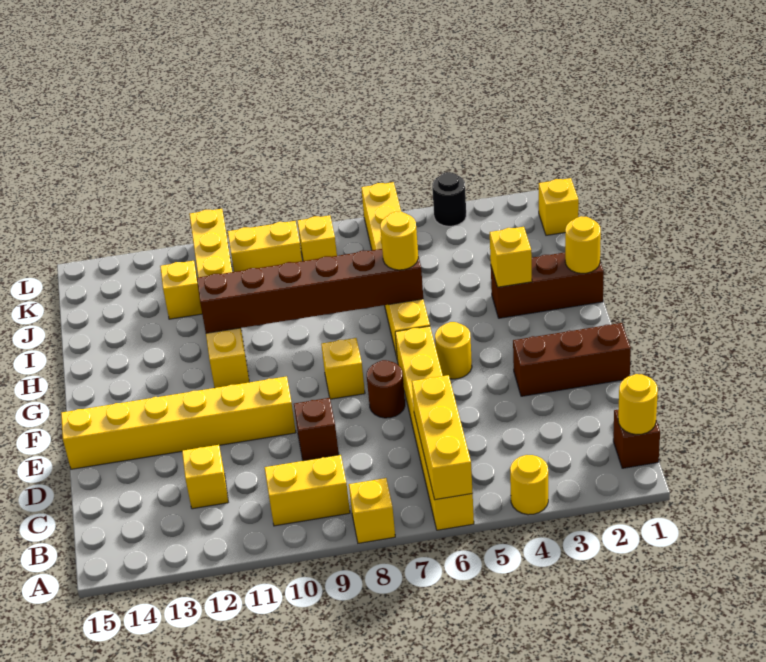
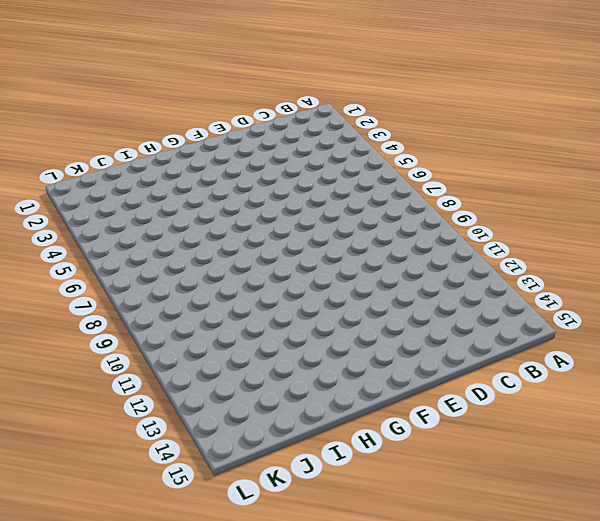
none -> yellow 1x1 round brick [510,455,548,515]
none -> yellow 1x6 brick [395,326,474,530]
none -> yellow 1x1 brick [349,478,395,543]

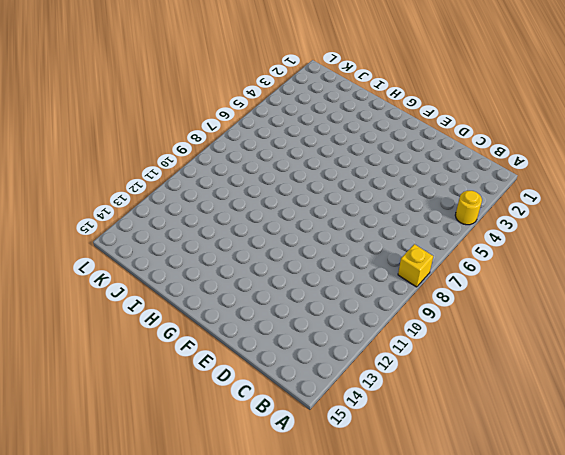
none -> yellow 1x6 brick [395,326,474,530]
none -> brown 1x1 brick [613,409,660,468]
none -> yellow 1x2 brick [265,455,350,526]

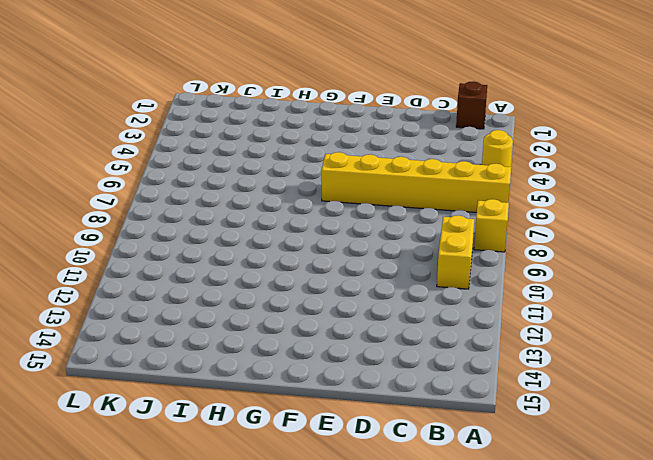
none -> yellow 1x1 brick [182,445,228,509]
none -> brown 1x1 brick [294,398,339,461]
none -> brown 1x3 brick [513,323,631,396]

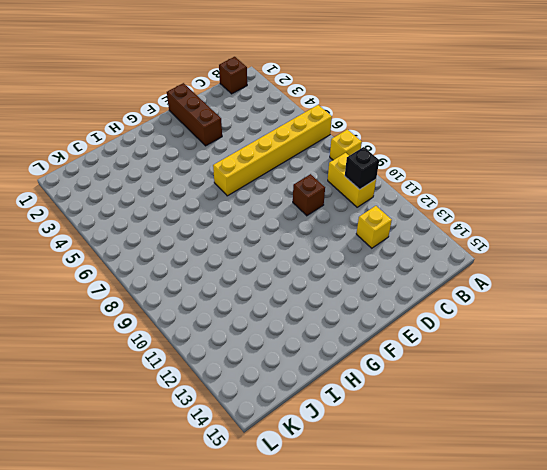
black 1x1 brick [345,147,379,189] -> none
none -> yellow 1x1 round brick [510,455,548,515]
none -> brown 1x1 round brick [367,360,405,418]
none -> yellow 1x6 brick [61,376,296,469]

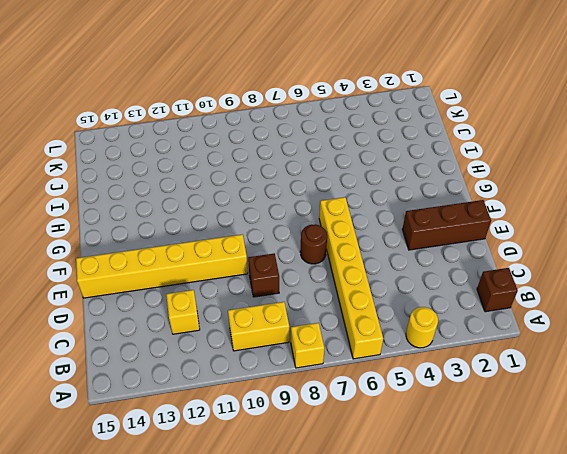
none -> yellow 1x1 round brick [435,322,472,379]
none -> yellow 1x1 brick [321,338,365,399]
none -> yellow 1x6 brick [361,182,430,361]

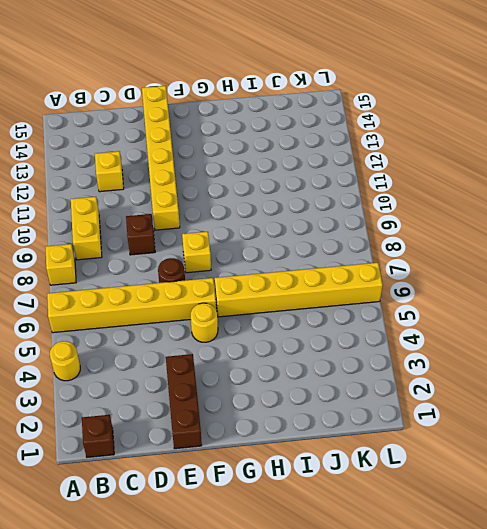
none -> yellow 1x6 brick [190,209,249,388]
none -> brown 1x3 brick [491,253,604,318]
none -> yellow 1x1 brick [160,261,202,319]

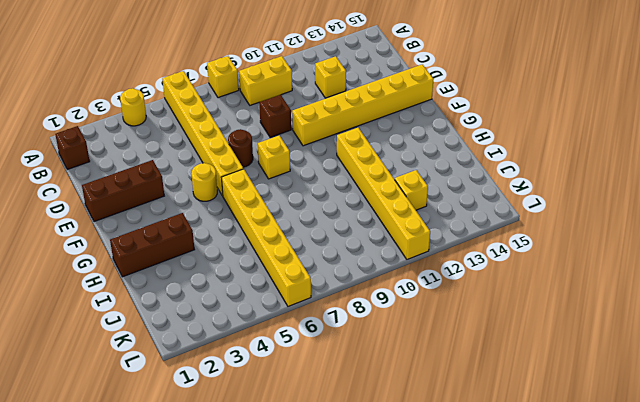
none -> yellow 1x1 brick [539,178,579,235]
none -> yellow 1x1 brick [297,215,337,261]
none -> yellow 1x2 brick [228,221,302,272]

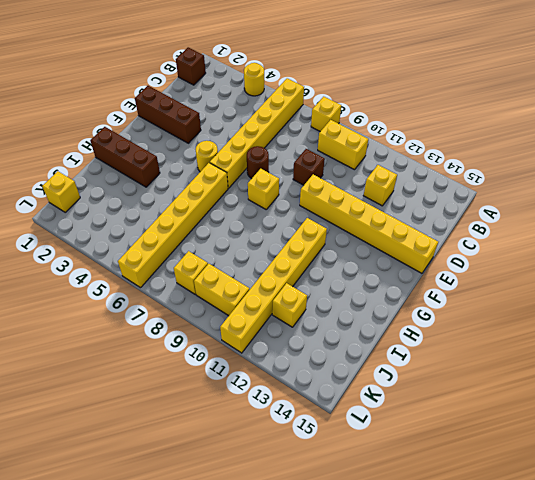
none -> black 1x1 round brick [432,172,466,226]
none -> yellow 1x3 brick [412,375,473,500]
none -> yellow 1x1 round brick [618,374,658,434]

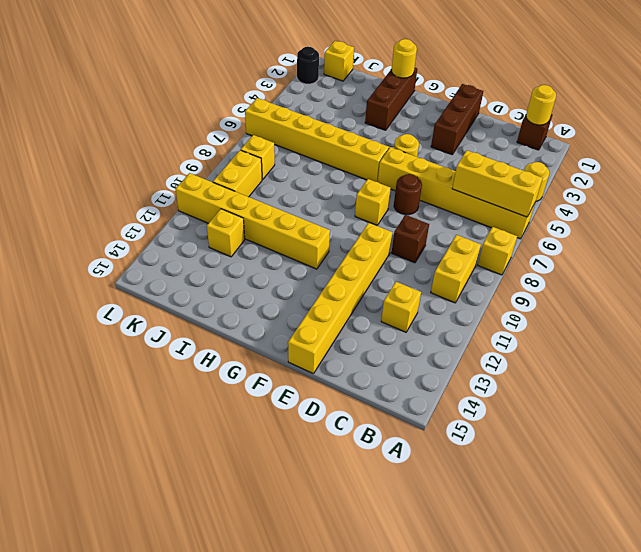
black 1x1 round brick [297,47,319,84] -> black 1x1 round brick moved to [432,172,466,226]
none -> yellow 1x1 brick [490,227,532,287]
none -> brown 1x6 brick [197,249,423,333]
none -> yellow 1x1 round brick [380,211,418,270]

